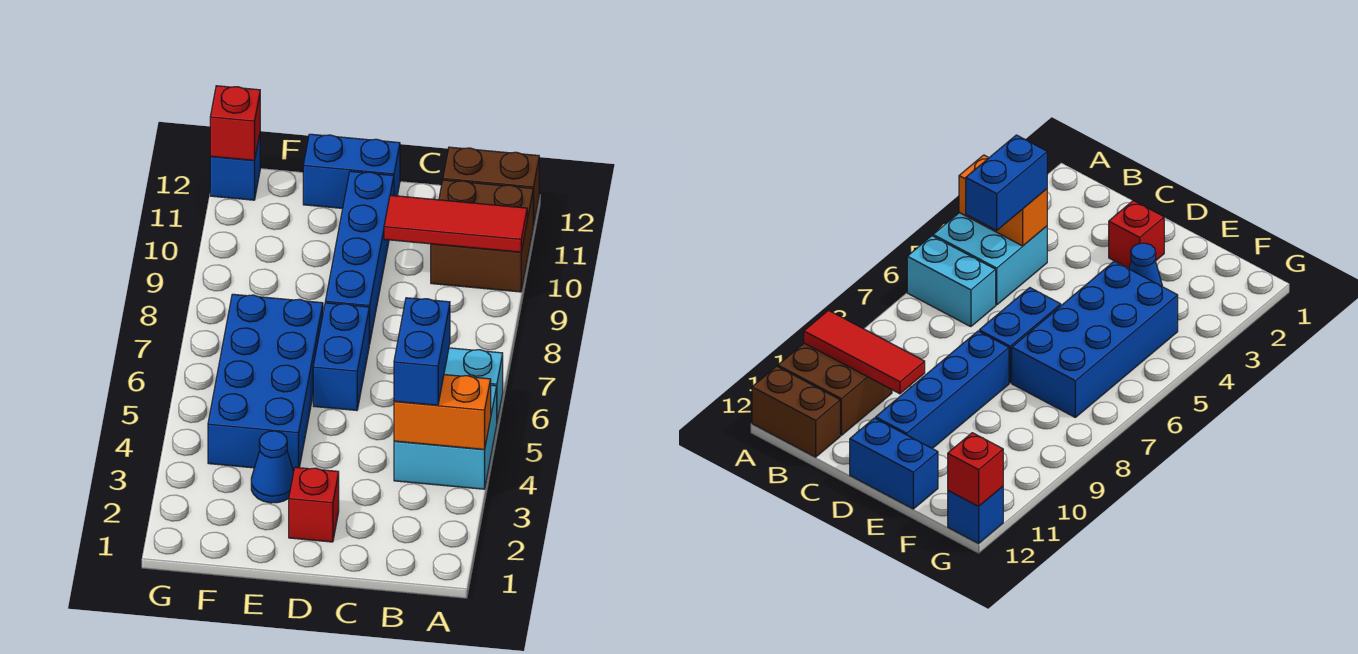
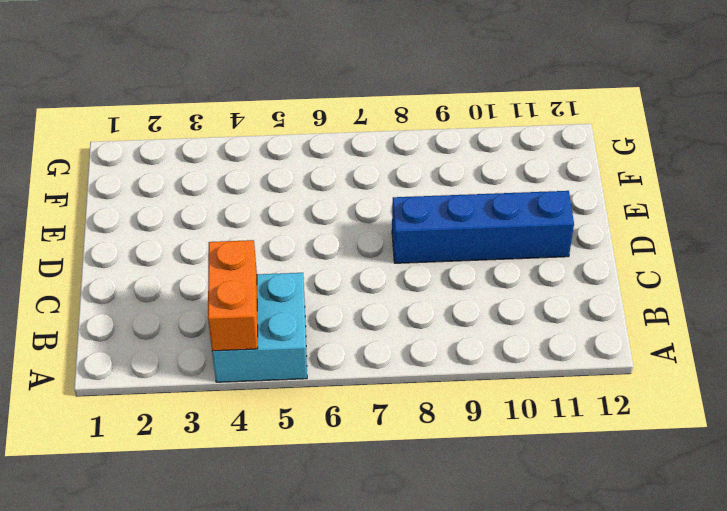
none -> cyan 1x2 brick [444,348,503,421]
none -> brown 2x2 brick [431,180,533,292]
none -> brown 1x2 brick [443,147,539,226]

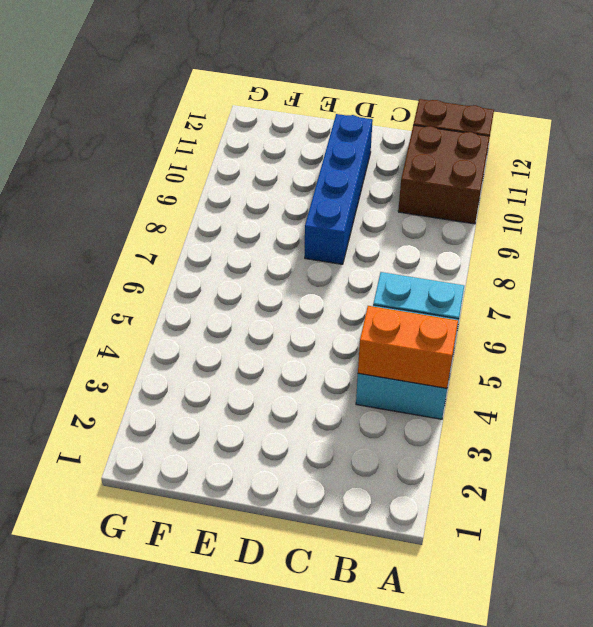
none -> red 1x1 brick [289,467,339,542]
none -> blue 1x2 brick [313,303,369,411]
none -> blue 1x2 brick [303,134,400,208]

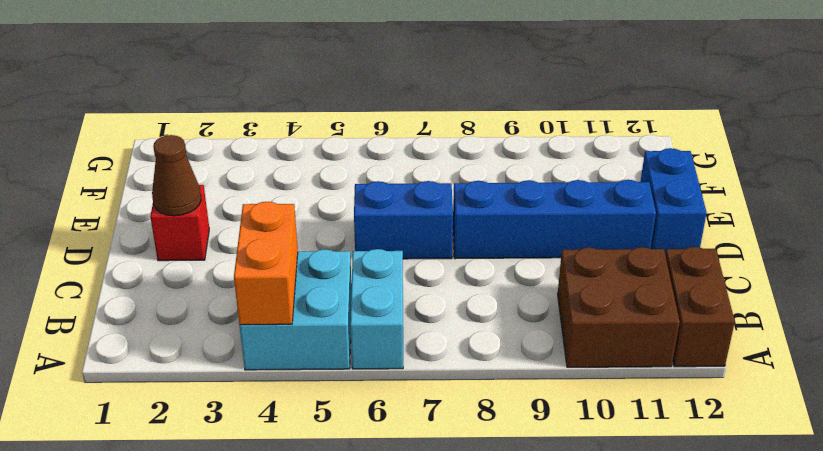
brown 1x1 cone [152,135,201,216] -> none
none -> blue 1x1 cone [251,431,294,503]
none -> blue 2x4 brick [208,294,323,471]
none -> blue 1x1 brick [210,134,260,200]

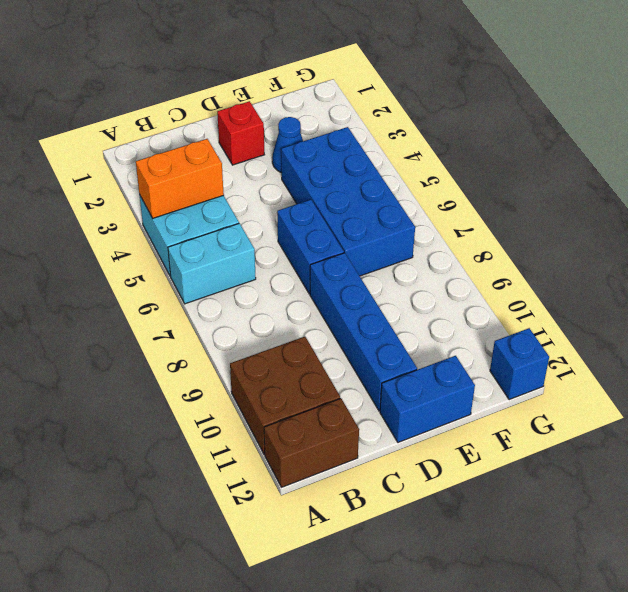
none -> red 1x3 tile [384,195,527,252]
none -> red 1x1 brick [210,86,260,161]
none -> blue 1x2 brick [394,298,450,405]

